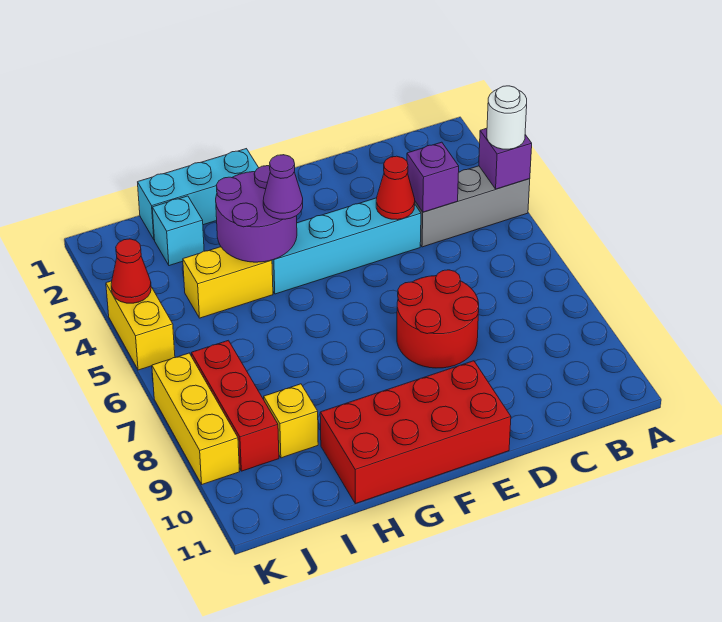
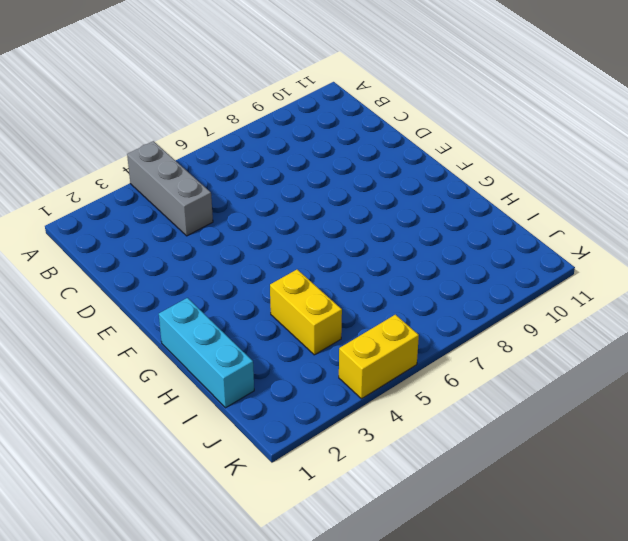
none -> cyan 1x4 brick [272,198,421,294]
none -> red 2x2 round brick [397,270,479,368]
none -> red 2x4 brick [320,361,511,504]

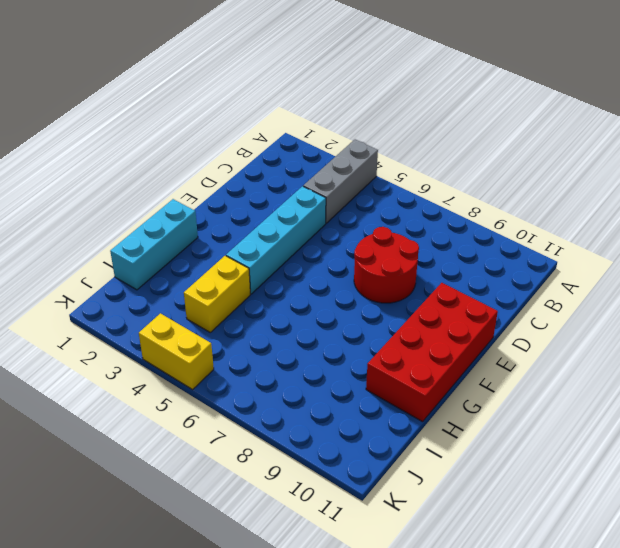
none -> cyan 1x1 brick [152,196,204,266]
none -> yellow 1x1 brick [264,384,318,458]
none -> red 1x3 brick [191,340,279,471]

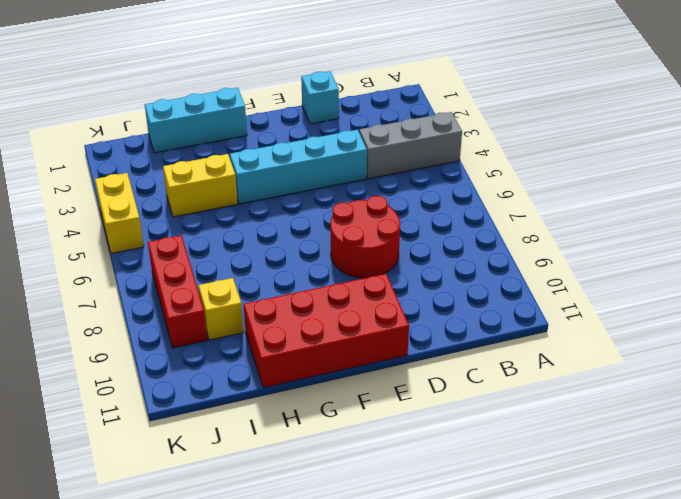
cyan 1x1 brick [301,71,339,124] -> cyan 1x1 brick moved to [152,196,204,266]
none -> yellow 1x3 brick [152,353,240,484]
none -> purple 1x1 brick [479,128,532,189]
none -> purple 1x1 brick [407,142,459,212]

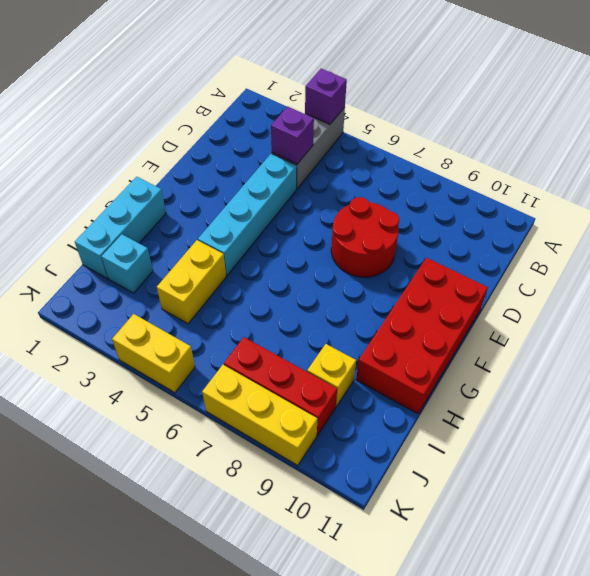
none -> red 1x1 cone [376,156,415,220]
none -> purple 2x2 round brick [216,166,297,262]
none -> red 1x1 cone [111,239,151,303]

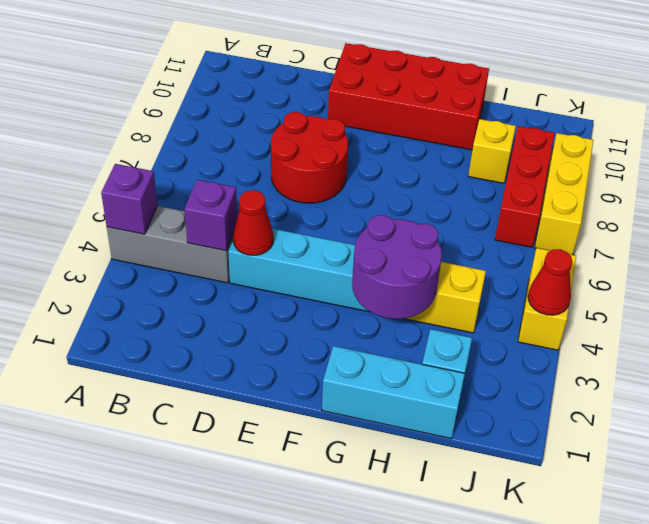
none -> white 1x1 round brick [487,86,527,149]
none -> purple 1x1 cone [263,155,303,219]

